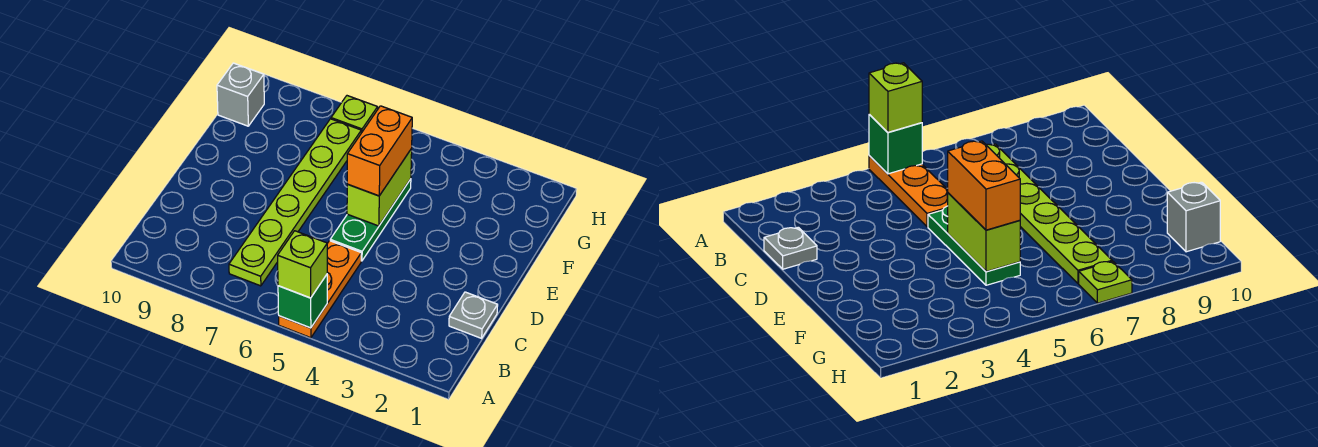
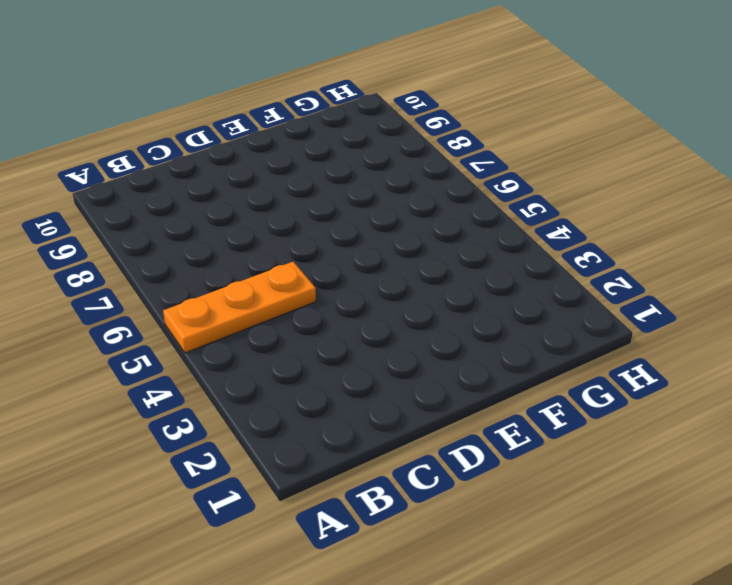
none -> lime 1x6 plate [229,119,361,286]
none -> grey 1x1 plate [449,292,498,338]

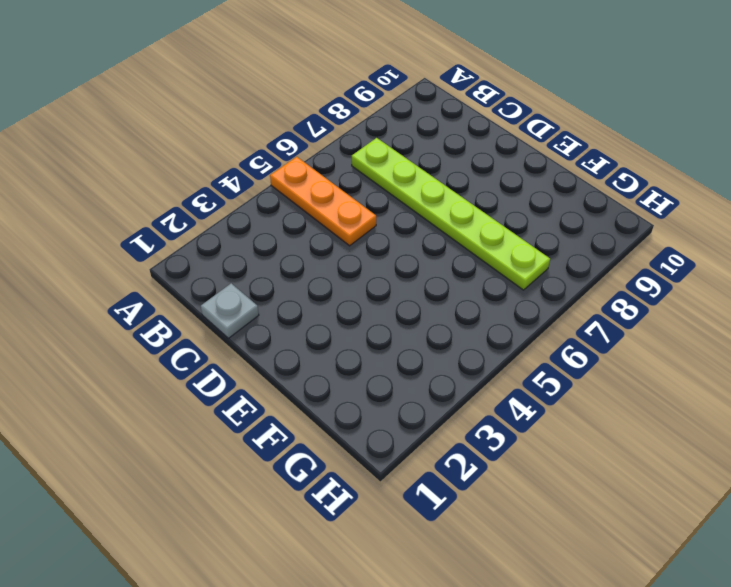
none -> green 1x3 plate [330,179,411,261]
none -> grey 1x1 brick [217,63,264,126]

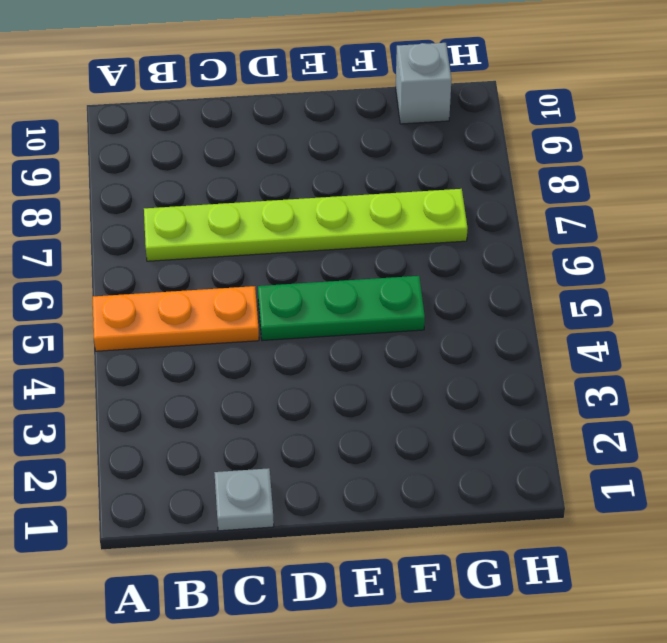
none -> lime 1x1 plate [331,96,378,133]
none -> green 1x1 brick [278,275,327,328]

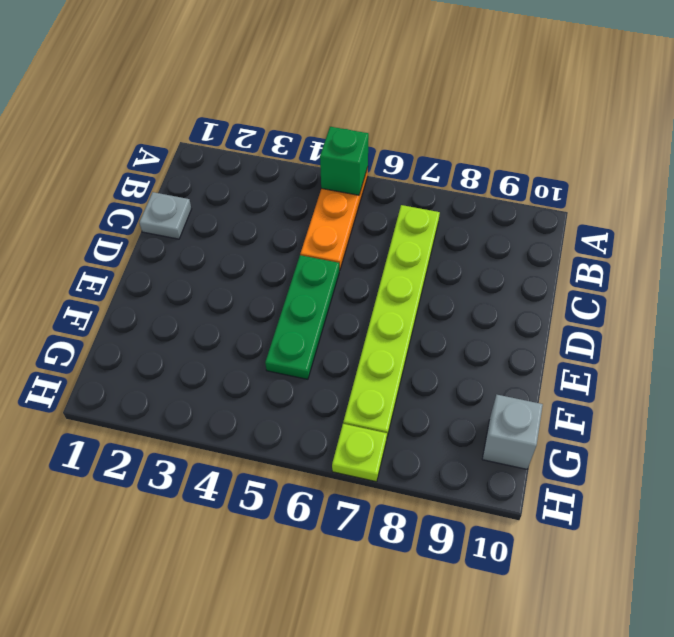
none -> lime 1x2 brick [347,149,412,226]
none -> lime 1x1 brick [278,231,327,298]

